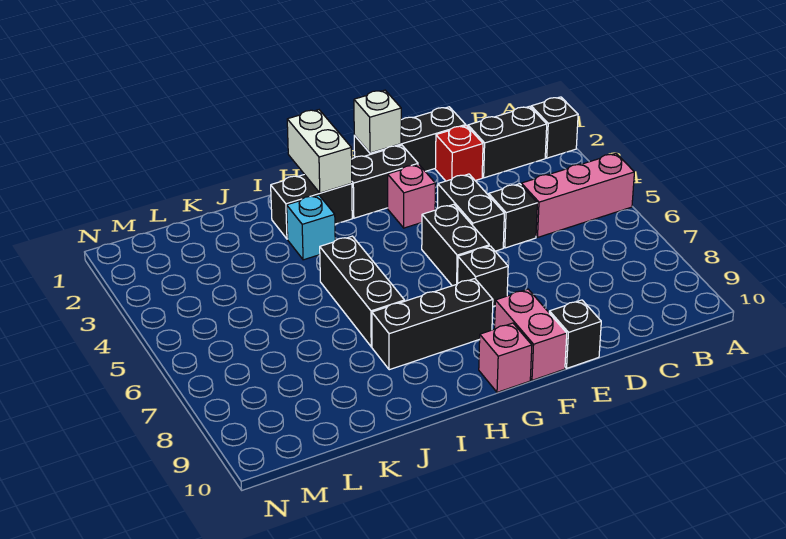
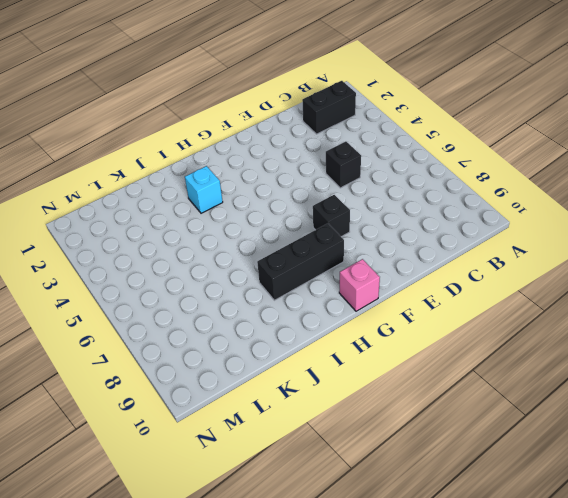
none -> black 1x1 brick [531,97,578,158]
none -> pink 1x3 brick [521,154,634,237]
none -> black 1x3 brick [354,107,466,172]

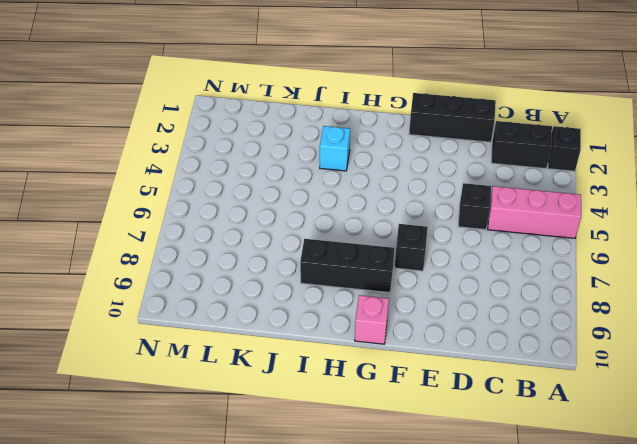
none -> red 1x1 brick [435,126,483,181]
none -> black 1x2 brick [438,174,504,251]
none -> black 1x1 brick [549,300,601,368]

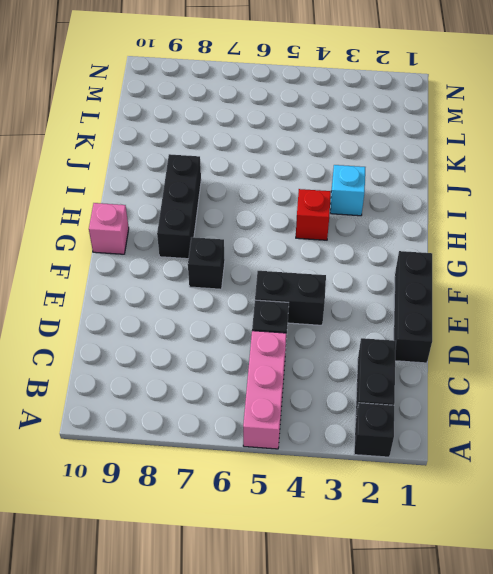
red 1x1 brick [296,189,331,240] -> red 1x1 brick moved to [435,126,483,181]
none -> black 1x1 brick [549,300,601,368]
none -> black 1x2 brick [352,145,418,218]
none -> pink 1x1 brick [388,164,435,228]

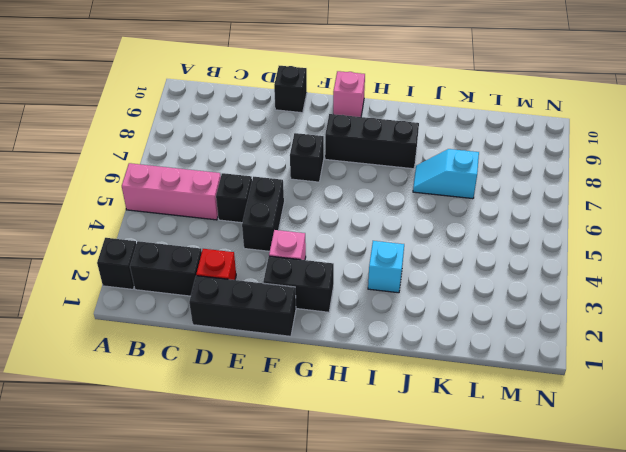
cyan 1x2 slope [413,149,479,199] -> none
none -> black 1x2 brick [422,204,489,286]
none -> pink 1x2 brick [495,289,567,380]
none -> black 1x2 brick [271,174,352,239]

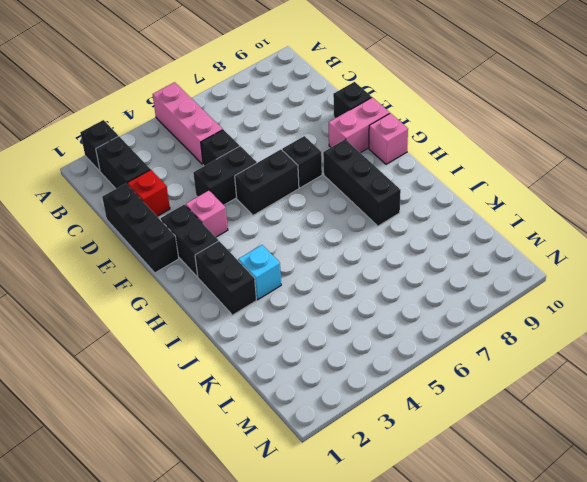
none -> black 1x3 brick [320,236,405,347]
none -> white 1x1 brick [354,90,401,153]
none -> white 1x2 brick [287,110,352,193]

